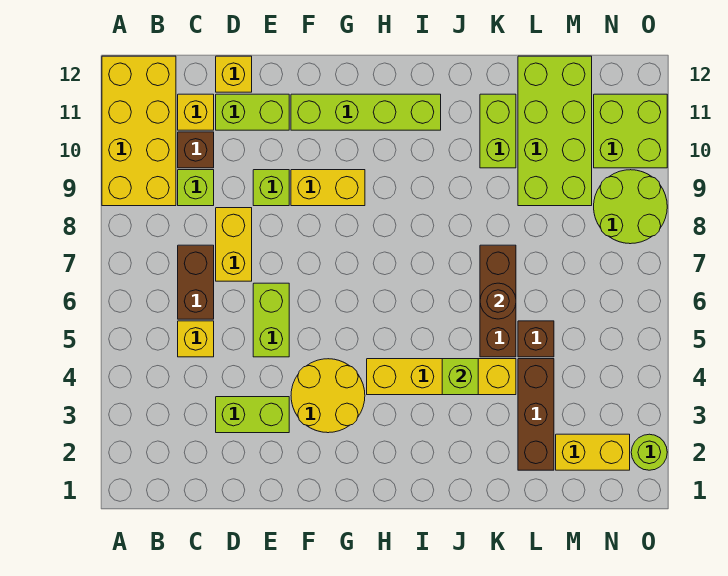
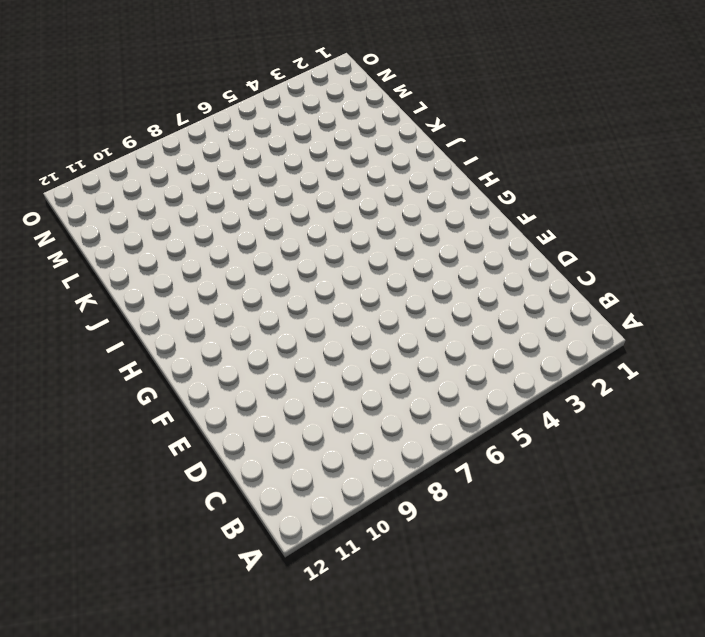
none -> yellow 2x4 brick [102,56,176,206]
none -> yellow 1x1 brick [178,321,214,357]
none -> brown 1x2 brick [178,245,214,319]

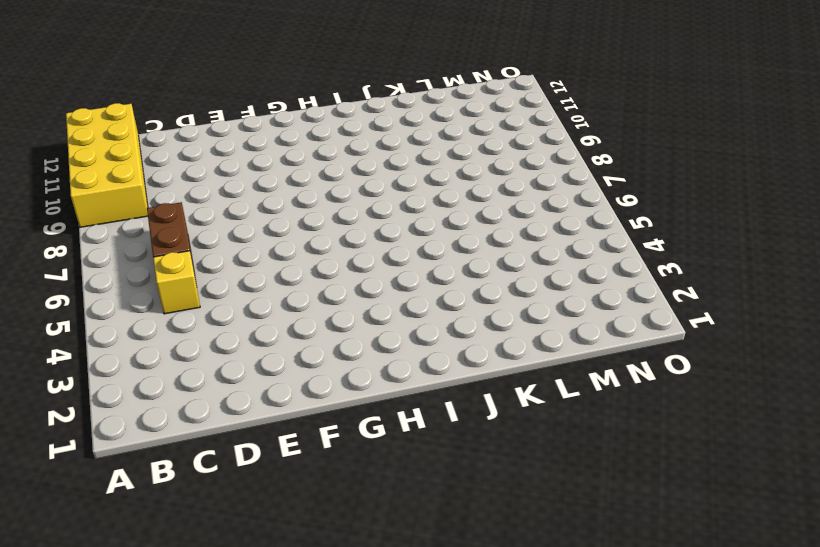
none -> lime 1x1 brick [178,170,214,206]
none -> brown 1x1 brick [178,132,214,168]
none -> yellow 1x1 brick [178,94,214,130]

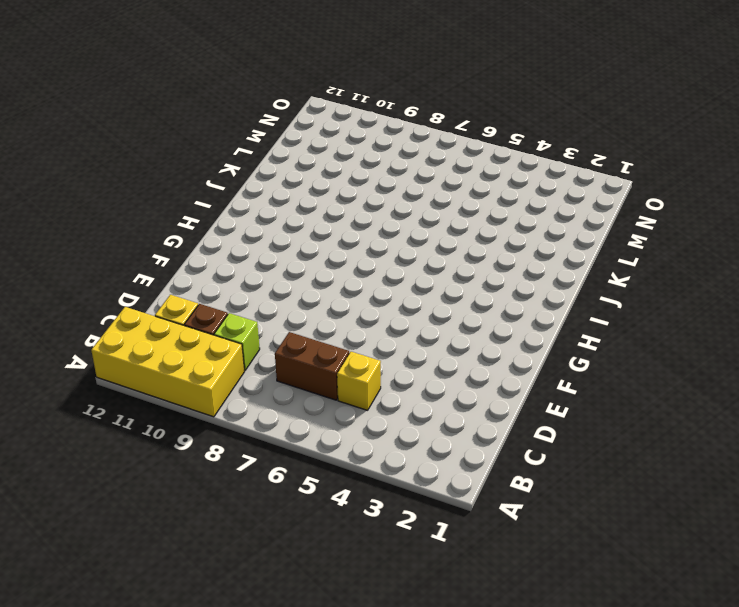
none -> lime 1x2 brick [216,397,289,433]
none -> yellow 1x2 brick [216,208,252,281]
none -> lime 1x2 brick [216,94,289,130]

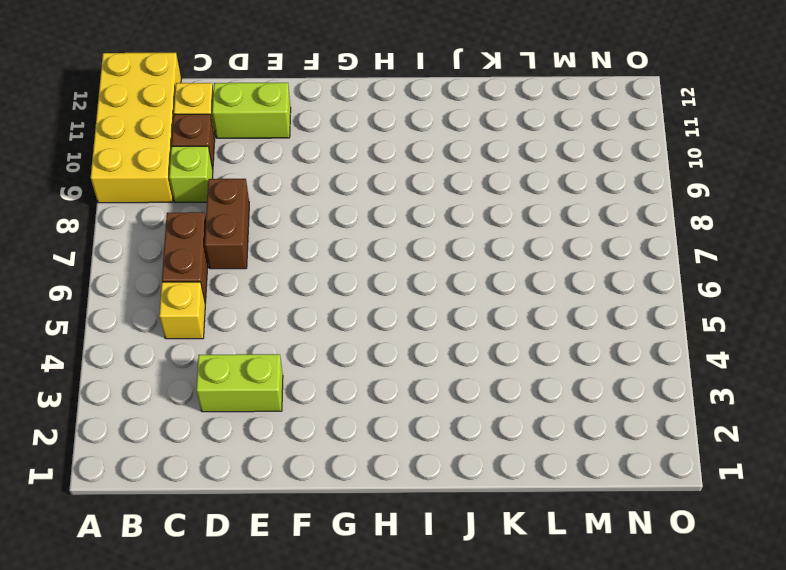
brown 1x2 brick [205,179,249,269] -> yellow 1x2 brick [216,208,252,281]
none -> yellow 1x1 brick [216,56,252,92]
none -> lime 1x2 brick [253,283,289,357]
none -> lime 1x1 brick [253,170,289,206]

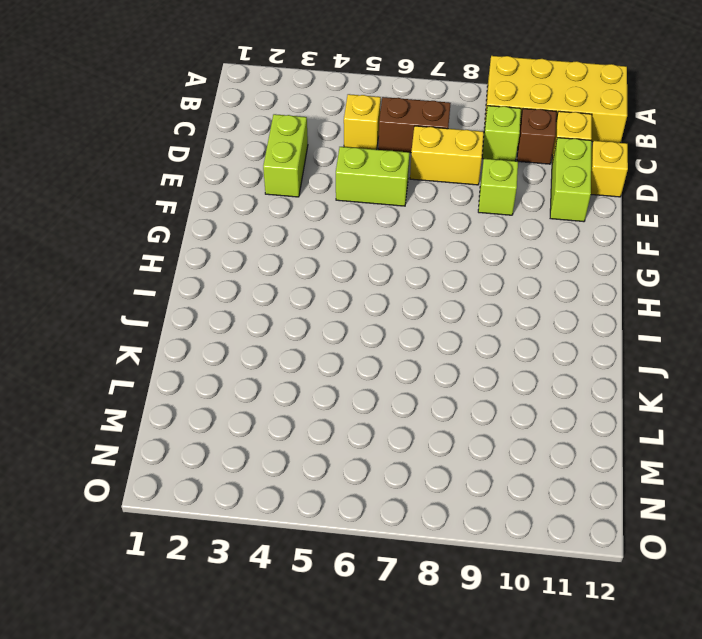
none -> yellow 2x2 round brick [291,359,365,433]
none -> yellow 1x2 brick [291,170,365,206]
none -> lime 1x4 brick [291,94,441,130]

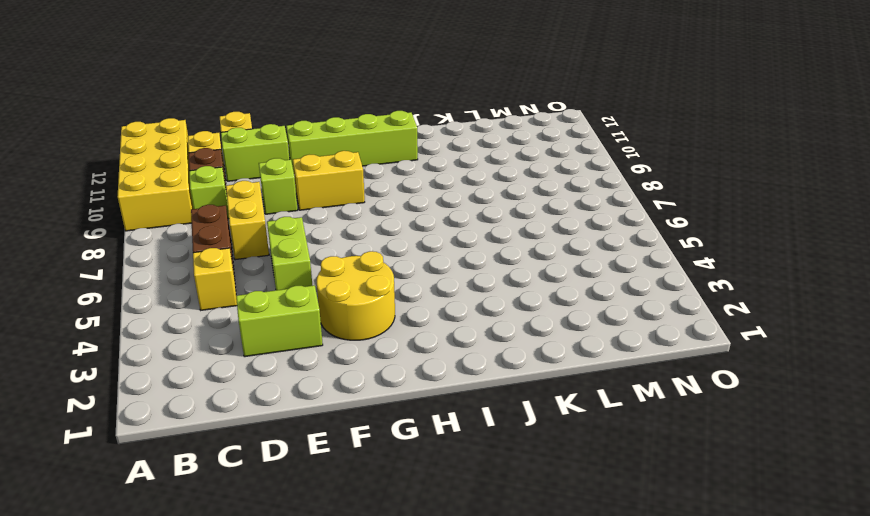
none -> yellow 1x4 brick [367,359,516,395]
none -> brown 1x3 brick [480,245,516,357]
none -> lime 1x2 brick [480,94,516,168]

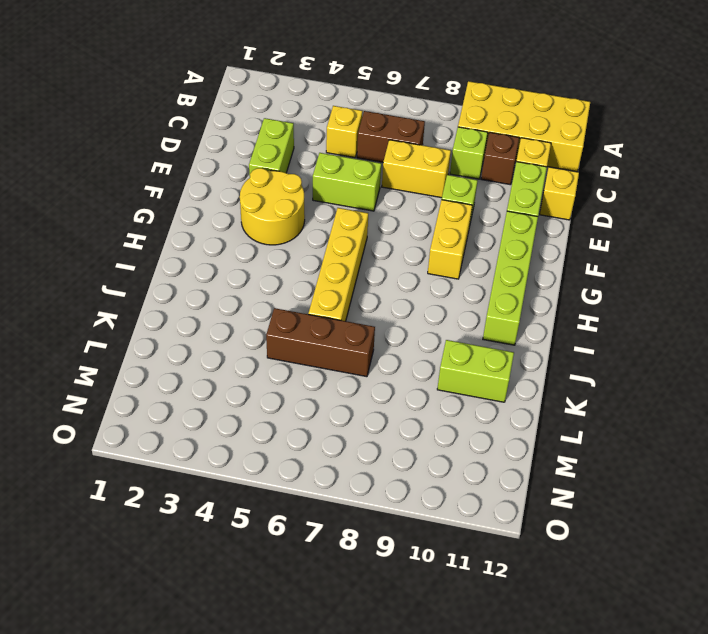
yellow 1x4 brick [308,208,368,321] -> yellow 1x4 brick moved to [367,359,516,395]
none -> brown 1x3 brick [518,359,554,470]
none -> brown 1x1 brick [518,321,554,357]
none -> lime 2x4 brick [518,56,592,206]

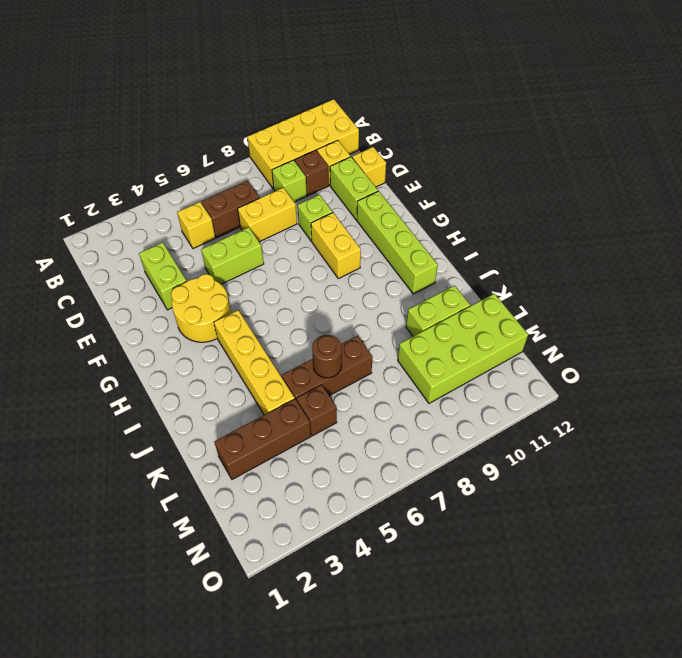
none -> yellow 1x2 brick [556,434,630,470]
none -> lime 2x2 round brick [594,170,667,244]
none -> lime 2x2 brick [594,94,667,168]

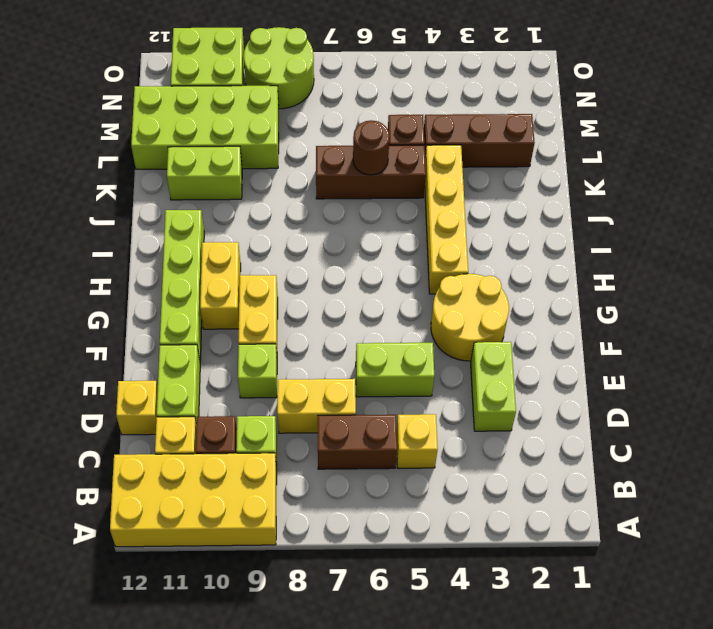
yellow 1x2 brick [200,242,241,329] -> yellow 1x2 brick moved to [556,434,630,470]
none -> lime 1x1 round brick [631,434,667,470]
none -> lime 1x1 brick [442,359,478,395]

